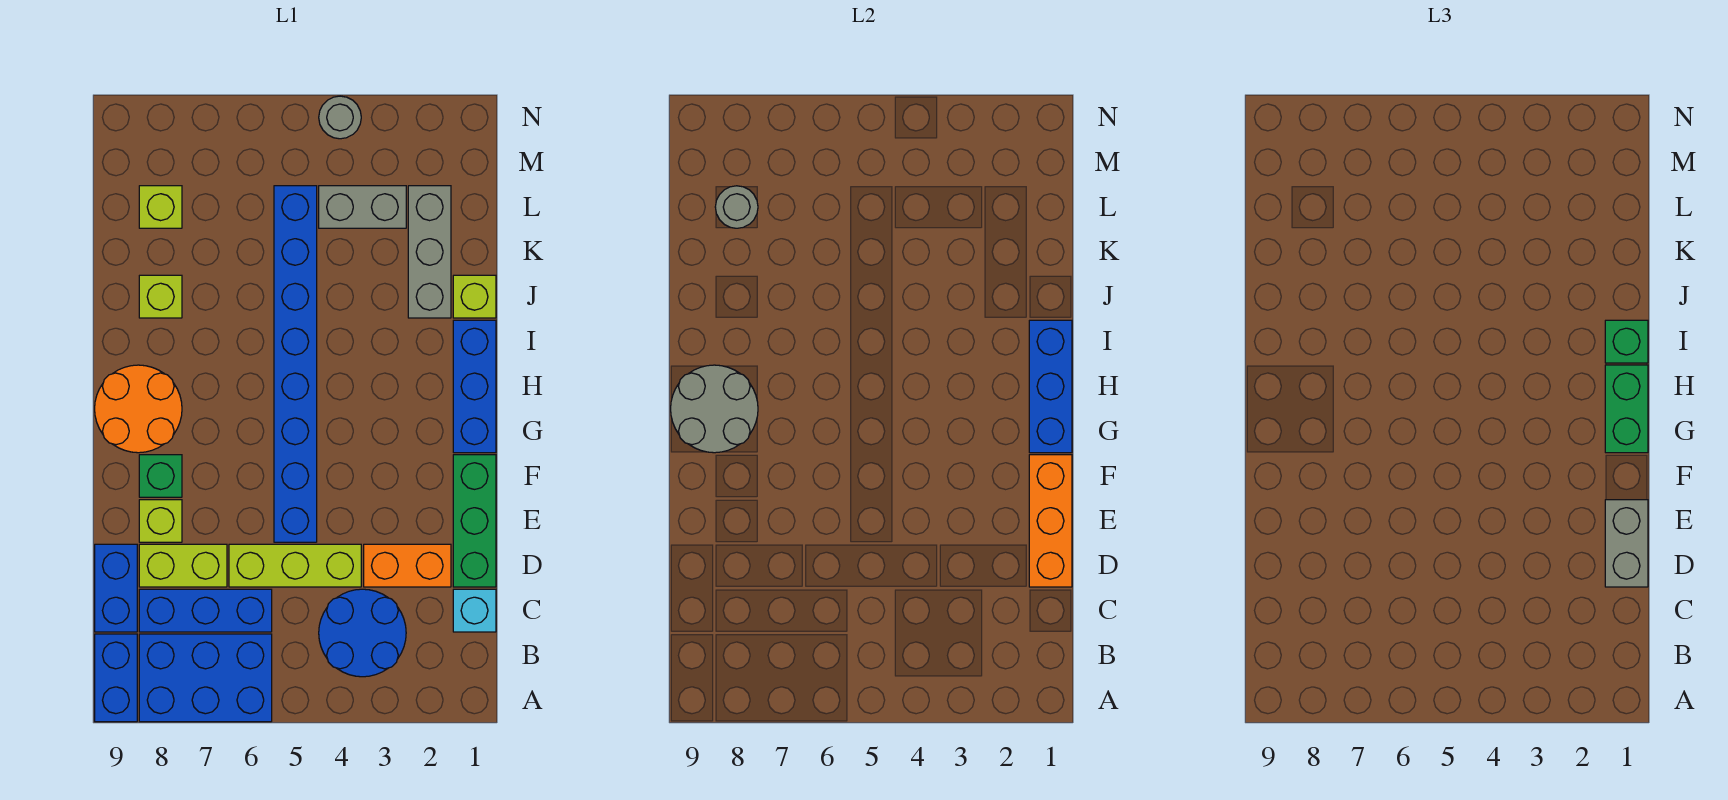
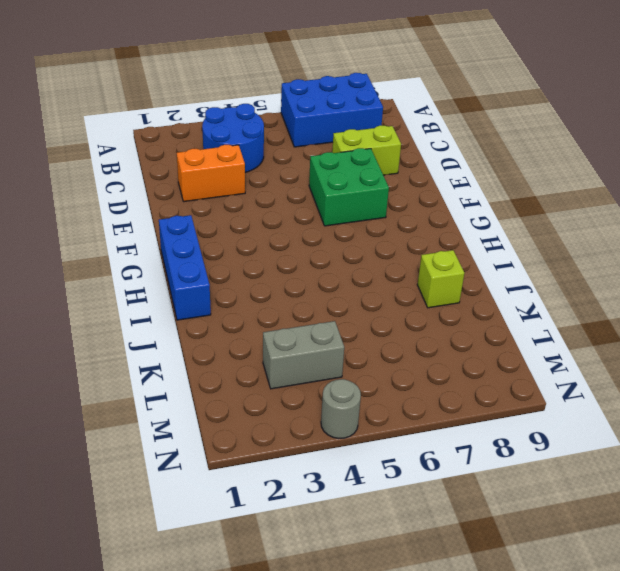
green 2x2 brick [309,148,389,226] -> none
none -> blue 1x2 brick [95,634,137,722]
none -> cyan 1x1 brick [453,589,496,632]
none -> blue 1x3 brick [139,589,272,632]

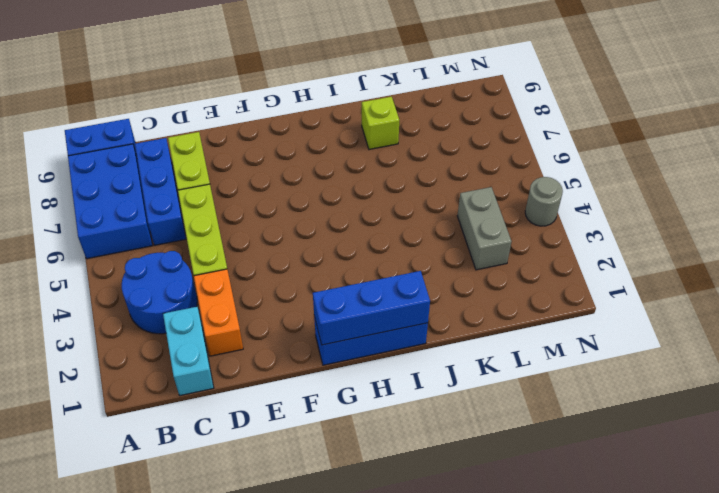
cyan 1x2 brick [163,307,214,396] -> cyan 1x1 brick [453,589,496,632]
none -> blue 1x2 brick [95,544,137,632]
none -> green 1x3 brick [453,455,496,587]
none -> blue 1x8 brick [274,186,317,542]

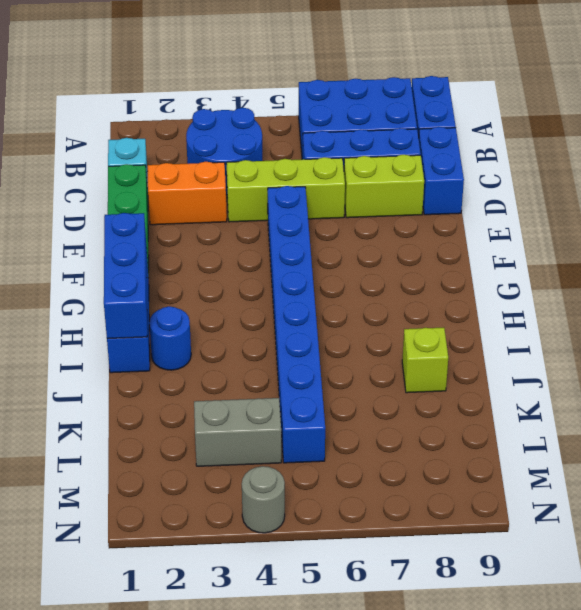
blue 1x1 round brick [149,306,191,370] -> none
none -> lime 1x1 brick [139,500,182,542]
none -> green 1x1 brick [139,455,182,497]
none -> orange 2x2 round brick [95,365,182,453]

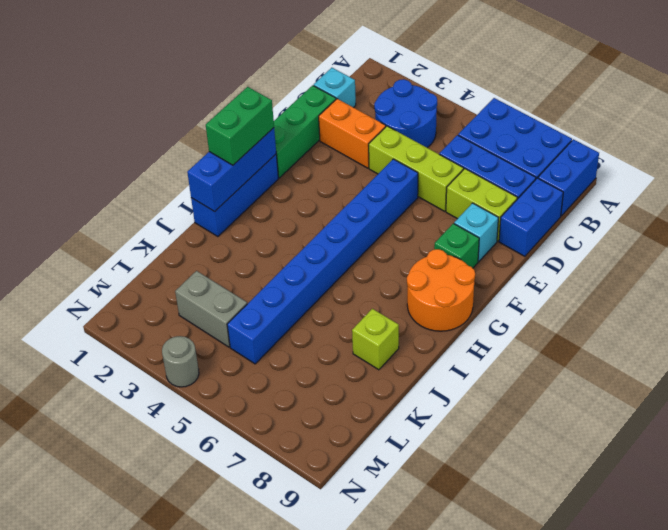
cyan 1x1 brick [454,203,498,262] -> lime 1x1 brick [139,500,182,542]
none -> lime 1x1 brick [453,275,496,318]
none -> grey 1x3 brick [408,186,451,318]
none -> lime 1x1 brick [139,186,182,228]

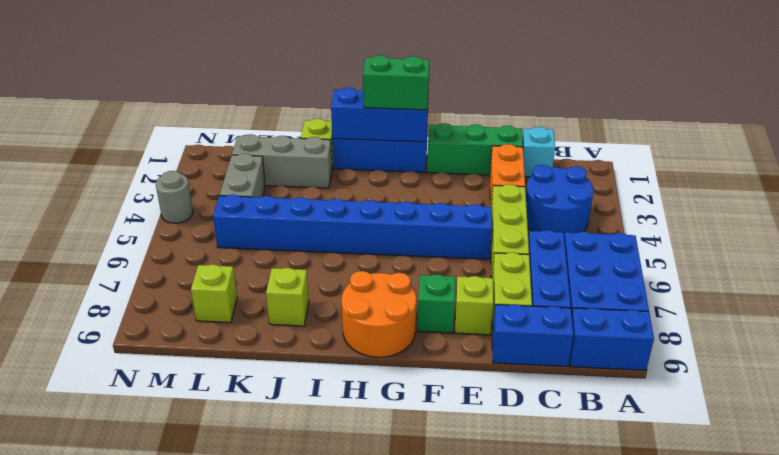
none -> orange 1x3 brick [1029,455,1072,587]
none -> grey 2x2 round brick [671,365,758,453]
none -> grey 1x1 round brick [715,186,758,228]

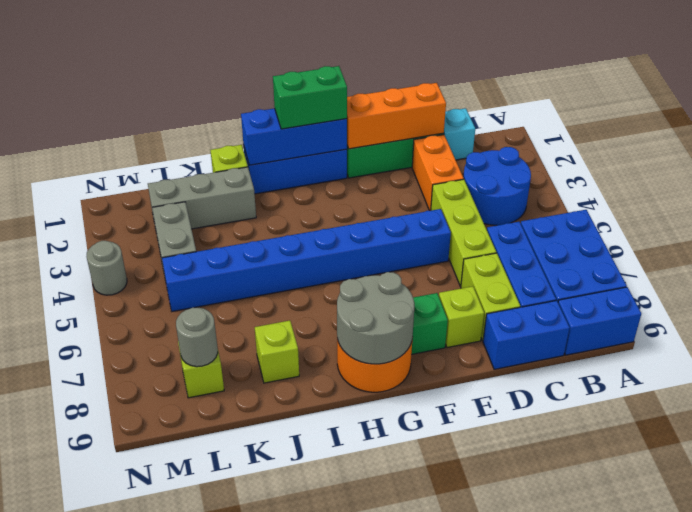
none -> grey 1x2 brick [1605,500,1648,587]
none -> green 1x1 brick [1605,320,1648,363]

